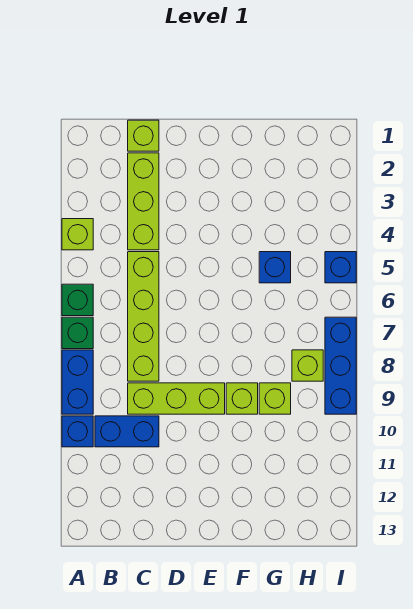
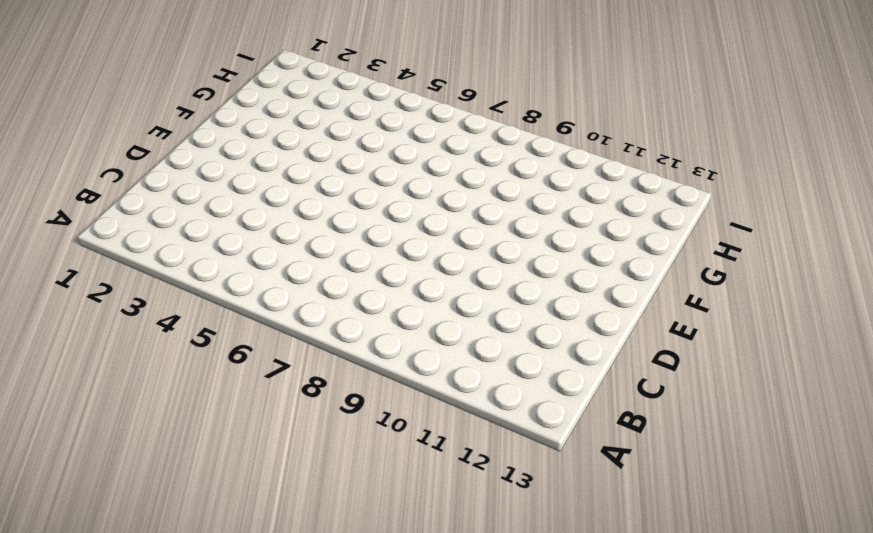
none -> lime 1x1 brick [62,219,93,250]
none -> green 1x1 brick [62,284,93,316]
none -> green 1x1 brick [62,317,93,349]

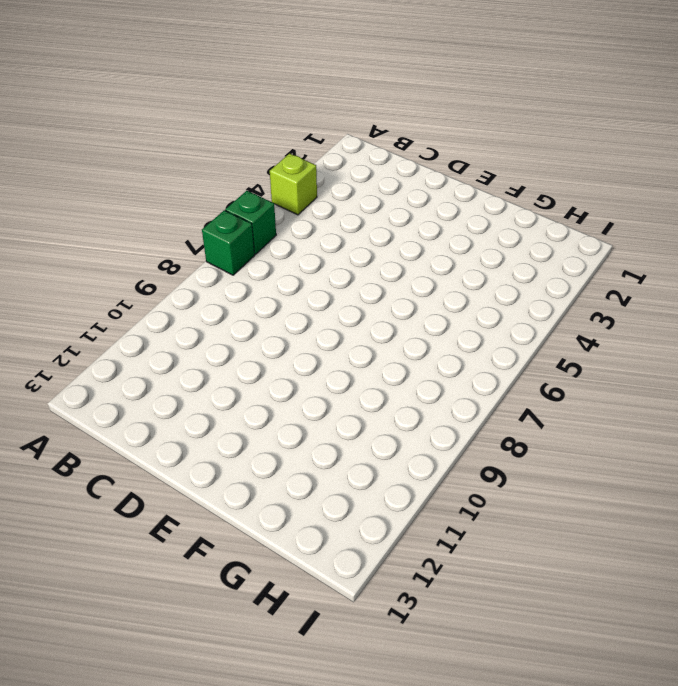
none -> blue 1x2 brick [62,350,93,414]
none -> blue 1x1 brick [62,416,93,447]
none -> blue 1x2 brick [95,416,159,447]

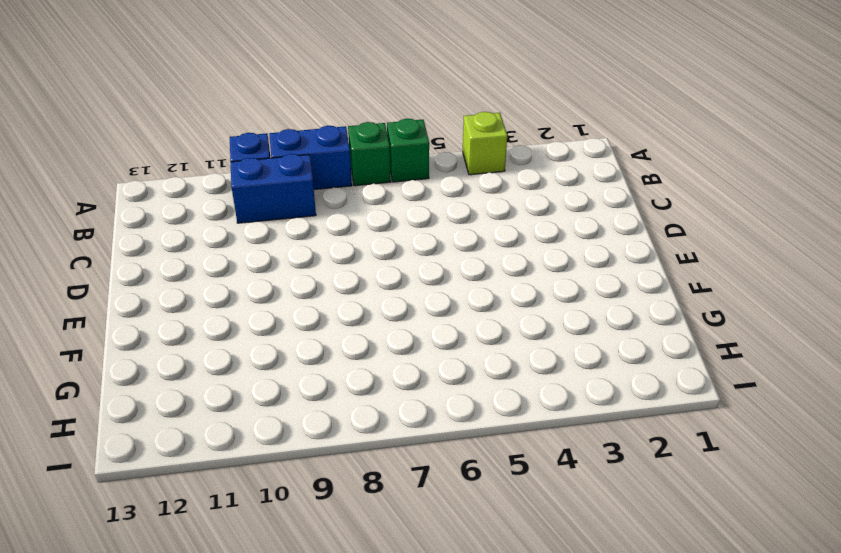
blue 1x2 brick [231,154,316,223] -> blue 1x2 brick turned to [95,416,159,447]
none -> lime 1x1 brick [128,120,159,151]
none -> lime 1x3 brick [128,153,159,250]
none -> lime 1x4 brick [128,252,159,381]

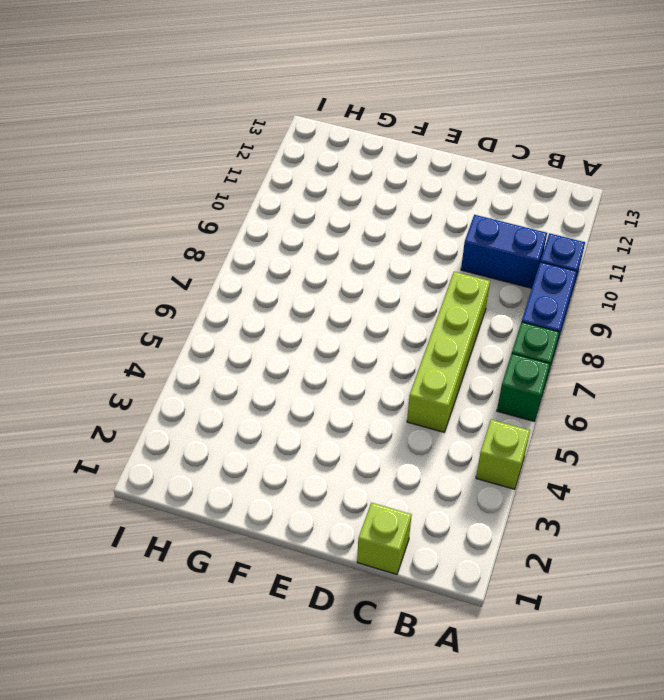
none -> lime 1x3 brick [128,153,159,250]
none -> lime 1x3 brick [128,383,225,414]
none -> lime 1x1 brick [226,383,258,414]

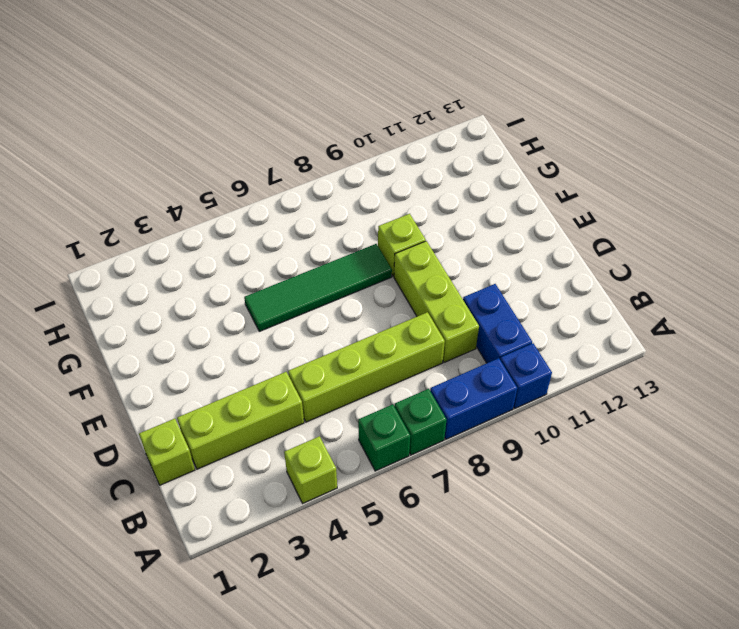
green 1x4 tile [244,244,392,331] -> none
none -> blue 1x1 brick [259,252,291,283]
none -> lime 1x1 brick [259,383,291,414]
none -> lime 1x1 brick [292,350,323,381]

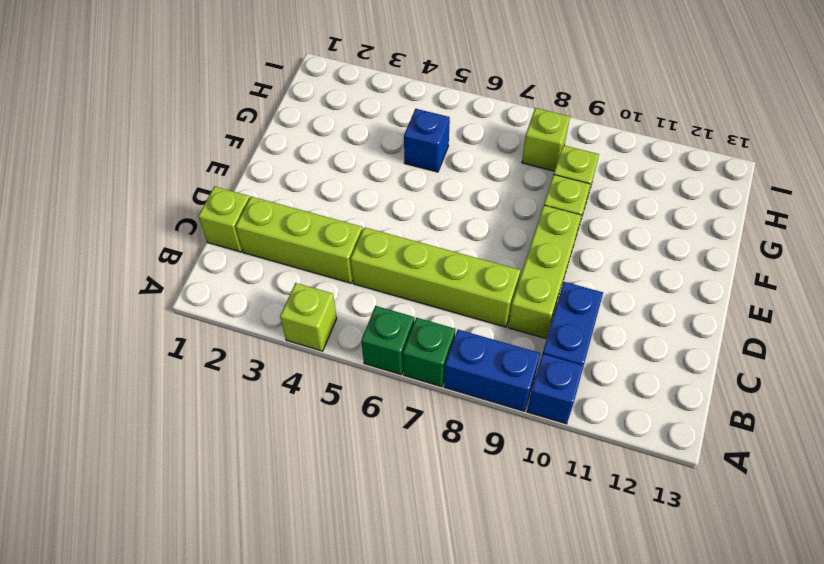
none -> blue 1x1 brick [325,252,356,283]
none -> blue 1x3 brick [325,317,356,414]

